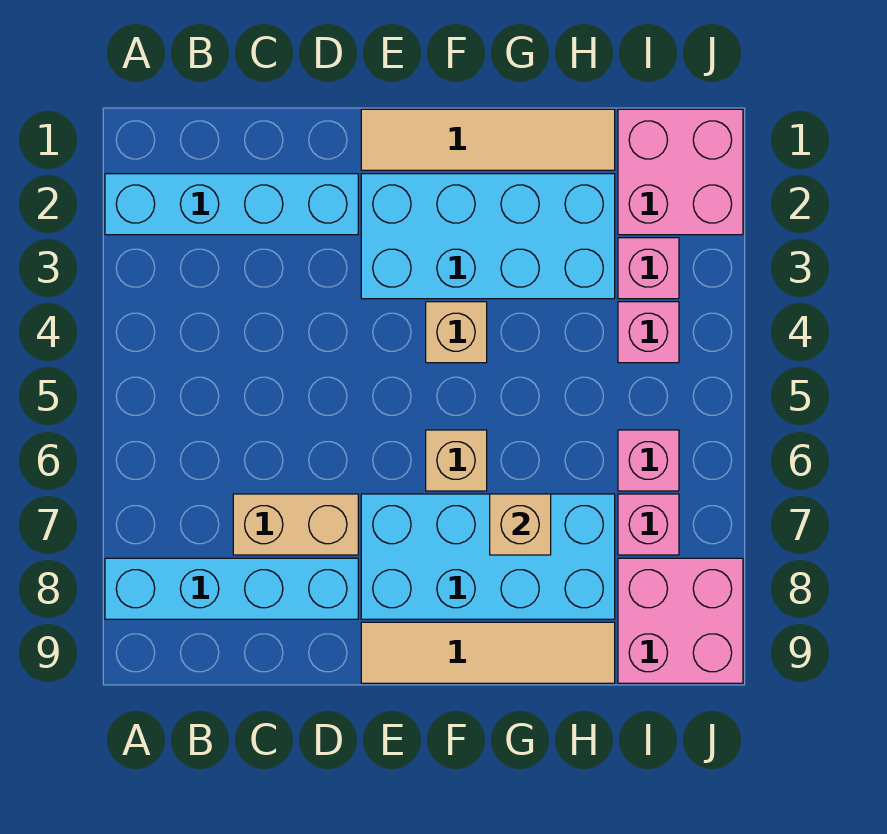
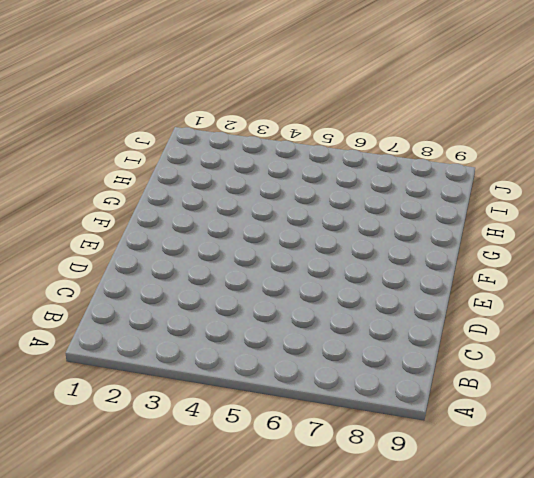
none -> cyan 1x4 brick [105,174,358,235]
none -> cyan 1x4 brick [105,558,358,619]
none -> tan 1x2 brick [233,494,358,555]

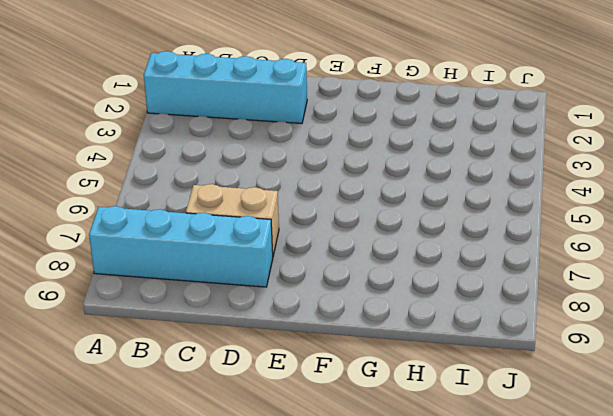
none -> tan 1x4 tile [361,109,615,170]
none -> cyan 2x4 brick [361,174,615,299]
none -> cyan 2x4 brick [361,494,615,619]

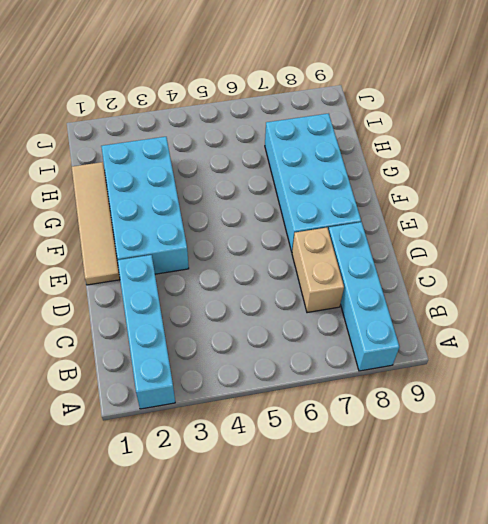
none -> tan 1x4 tile [361,622,615,683]
none -> tan 1x1 brick [426,302,487,363]
none -> tan 1x1 brick [426,430,487,491]

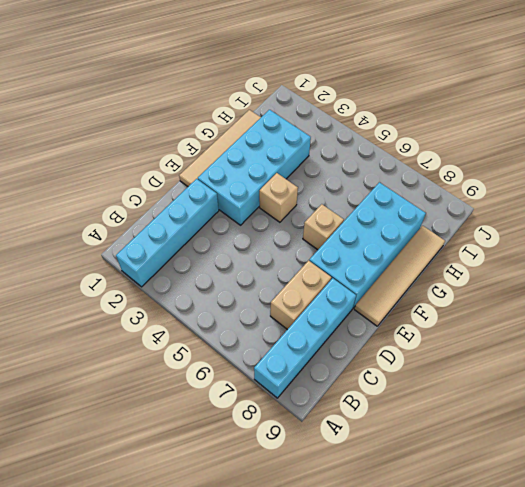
none -> pink 2x2 brick [618,109,743,235]
none -> pink 1x1 brick [618,238,679,299]
none -> pink 1x1 brick [618,302,679,363]

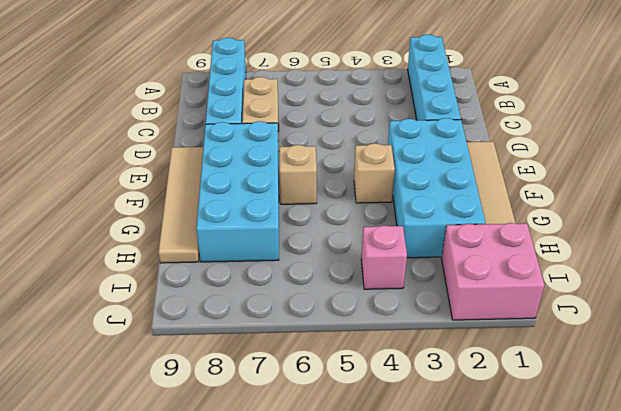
none -> pink 1x1 brick [618,238,679,299]
none -> pink 1x1 brick [618,430,679,491]
none -> pink 1x1 brick [618,494,679,555]

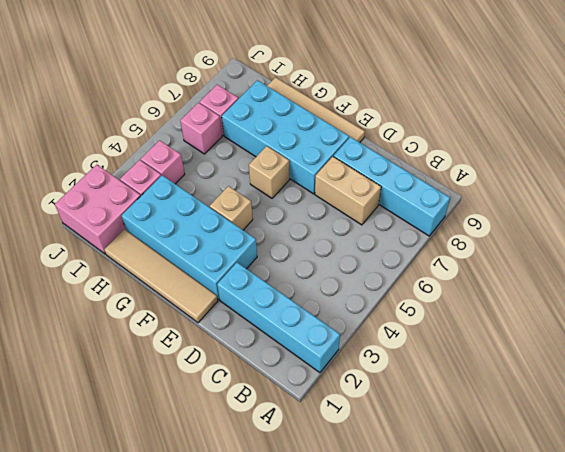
none -> pink 2x2 brick [618,558,743,683]
none -> tan 1x1 brick [490,494,551,555]

